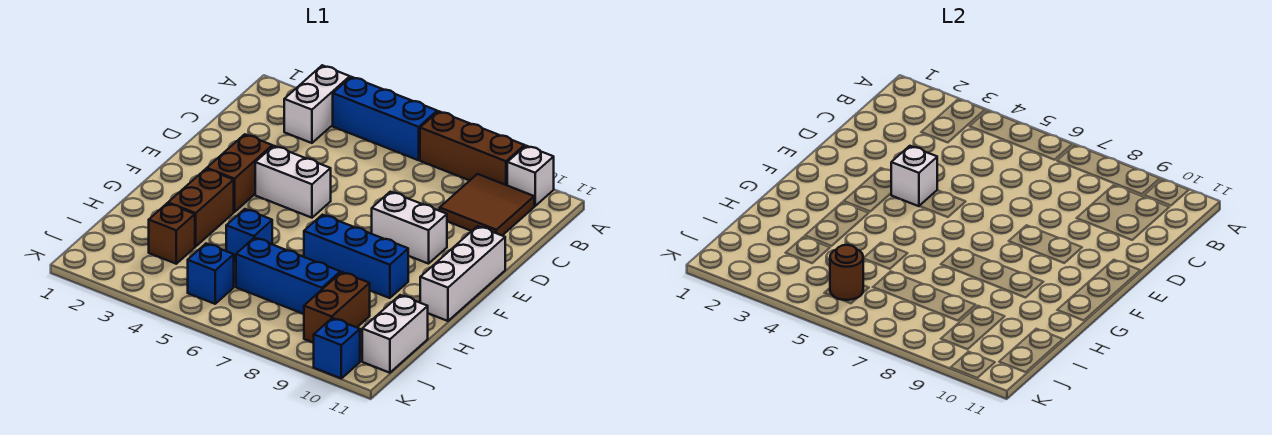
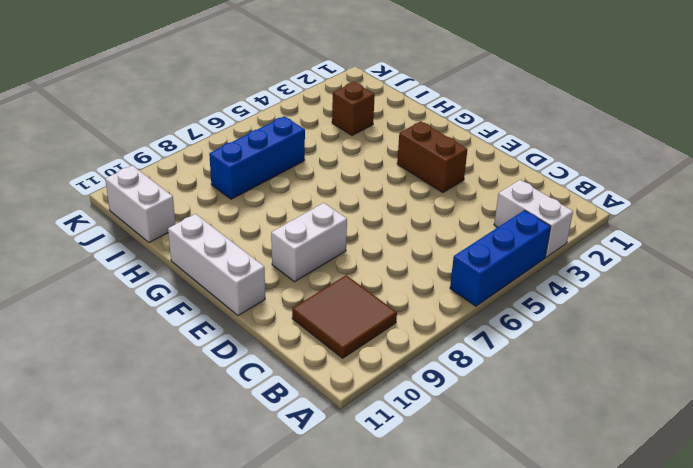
none -> brown 1x3 brick [420,111,525,185]
none -> white 1x1 brick [507,146,554,206]
none -> white 1x2 brick [255,146,331,218]

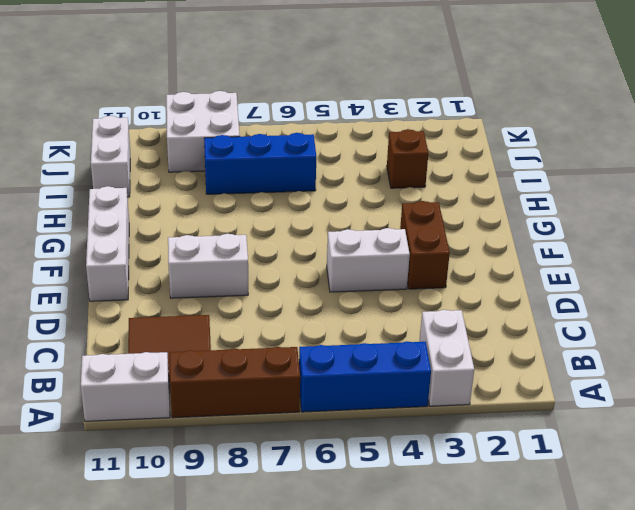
white 1x2 brick [81,352,170,421] -> white 1x1 brick [507,146,554,206]
white 2x2 brick [166,91,240,172] -> brown 1x2 brick [304,272,370,343]
none -> brown 1x2 brick [168,169,234,246]
none -> blue 1x3 brick [304,215,408,298]
none -> blue 1x1 brick [226,209,272,262]

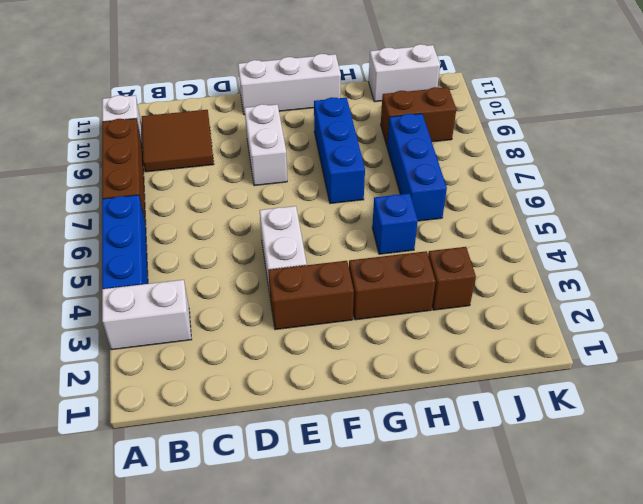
none -> blue 1x1 brick [188,244,234,304]
none -> blue 1x1 brick [314,318,360,378]
none -> white 1x1 brick [891,146,937,206]

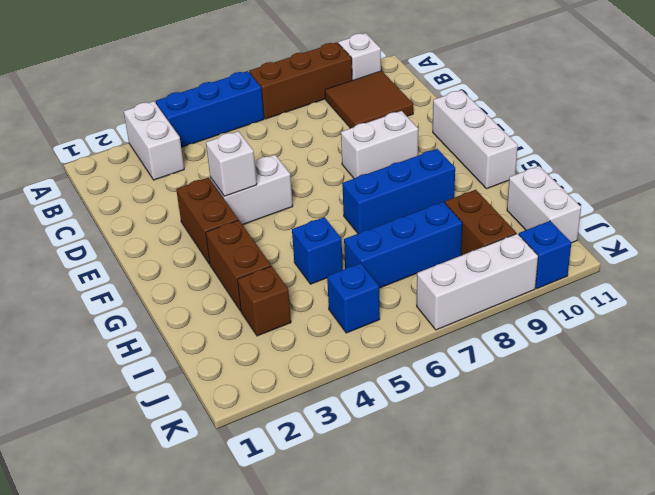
white 1x3 brick [417,234,538,330] -> none
none -> brown 1x1 round brick [830,245,863,300]

